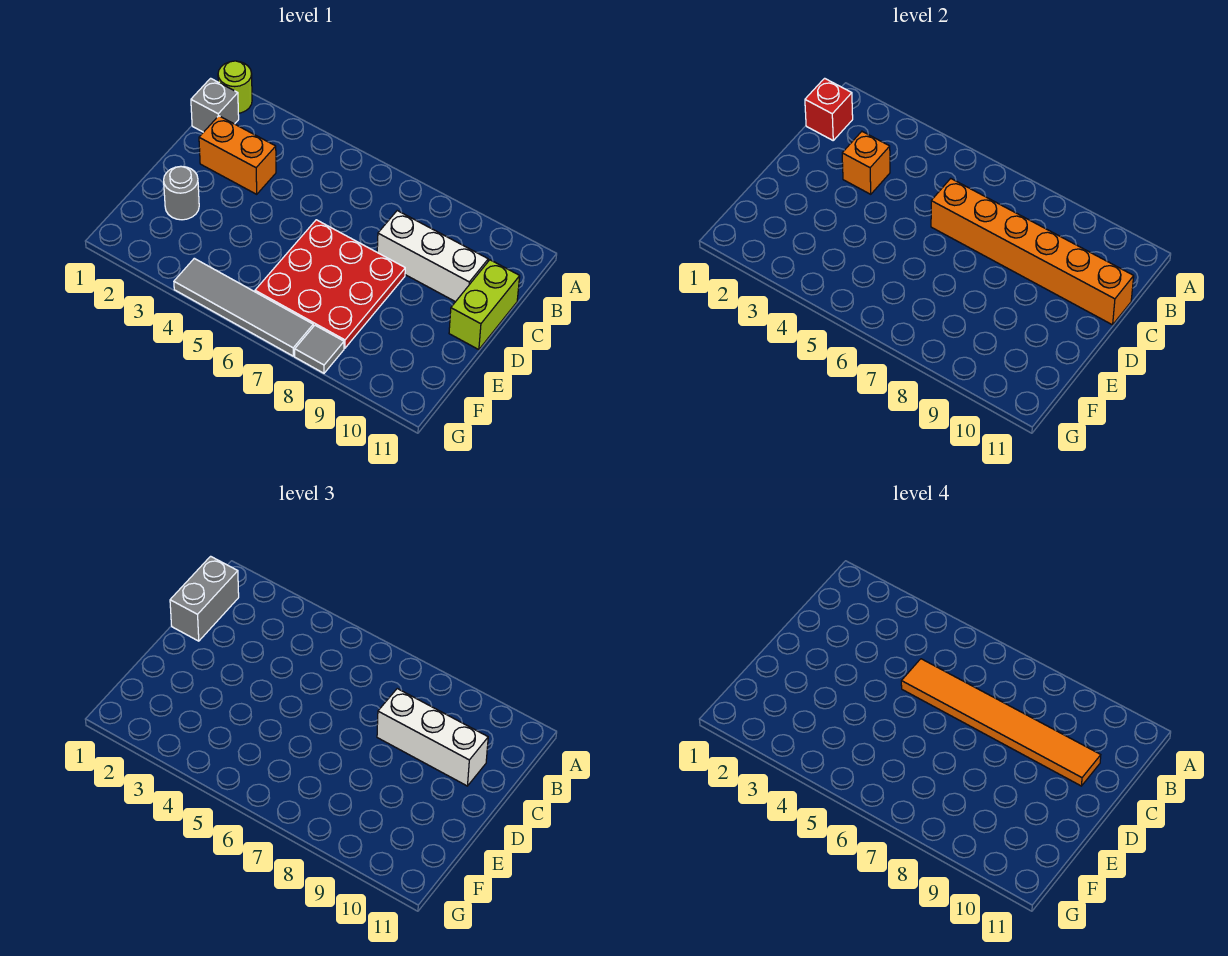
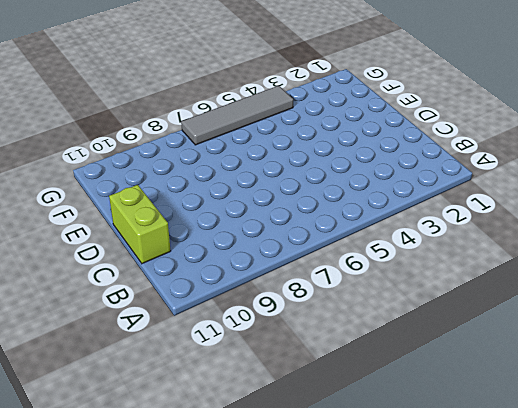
none -> lime 1x1 round brick [218,61,252,113]
none -> grey 1x1 brick [191,78,239,132]
none -> orange 1x2 brick [199,116,276,194]

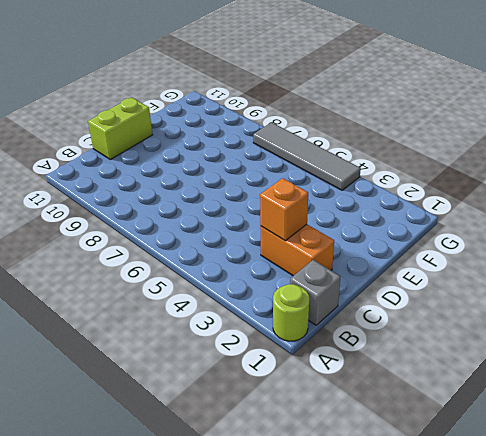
none -> white 1x3 brick [377,211,488,302]
none -> red 3x3 plate [255,220,405,348]
none -> grey 1x1 round brick [164,166,199,220]

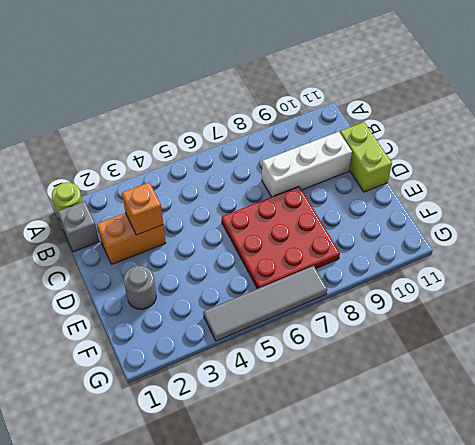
none -> grey 1x1 tile [295,325,344,373]
none -> red 1x1 brick [805,78,853,140]
none -> orange 1x6 brick [931,179,1134,325]

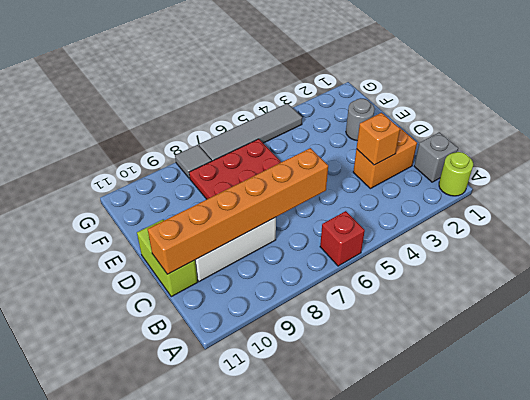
red 1x1 brick [320,211,365,266] -> red 1x1 brick moved to [805,78,853,140]
none -> grey 1x2 brick [170,556,239,641]
none -> white 1x3 brick [377,689,488,786]
none -> orange 1x6 tile [901,659,1101,786]

